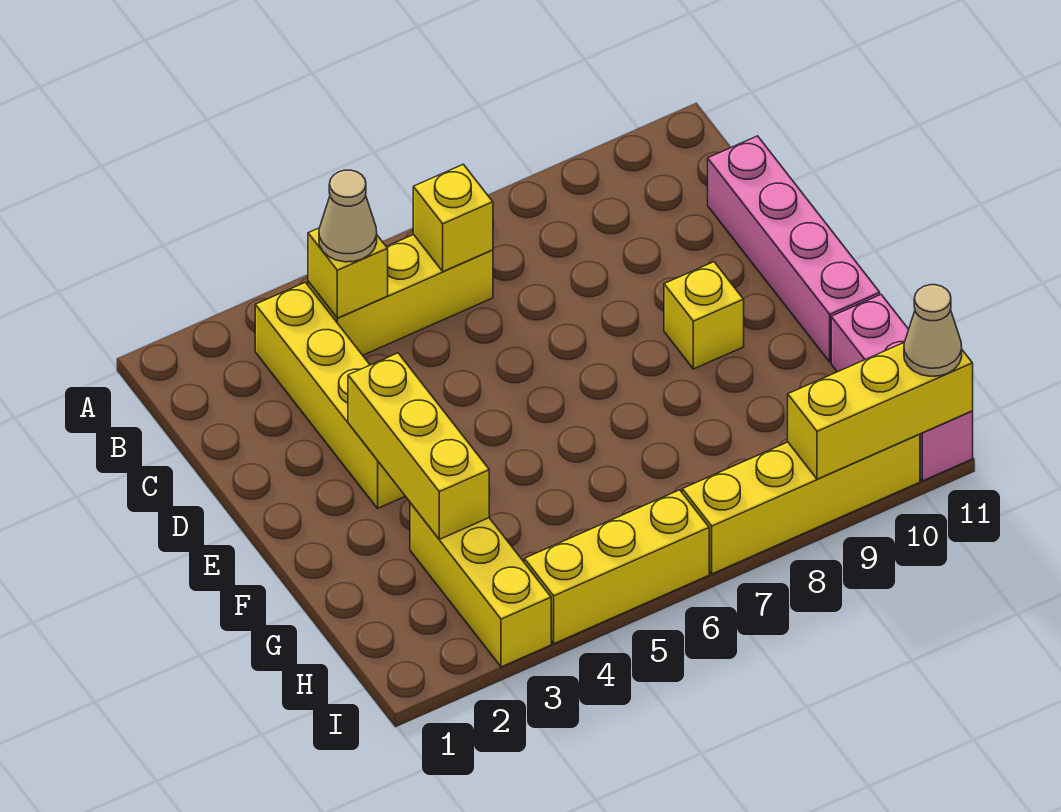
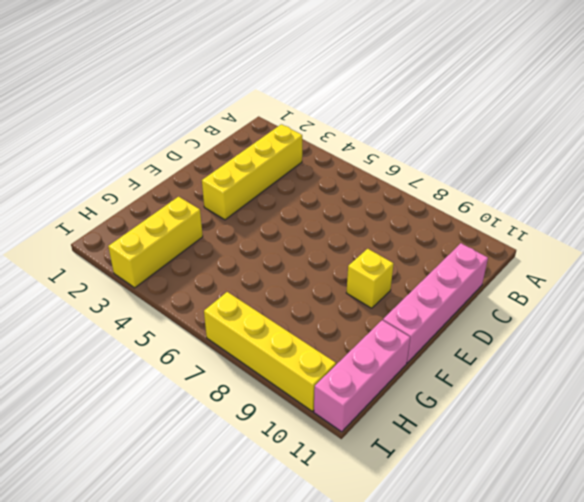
none -> yellow 1x3 brick [308,235,493,355]
none -> yellow 1x3 brick [524,490,709,644]
none -> yellow 1x1 brick [308,228,388,318]

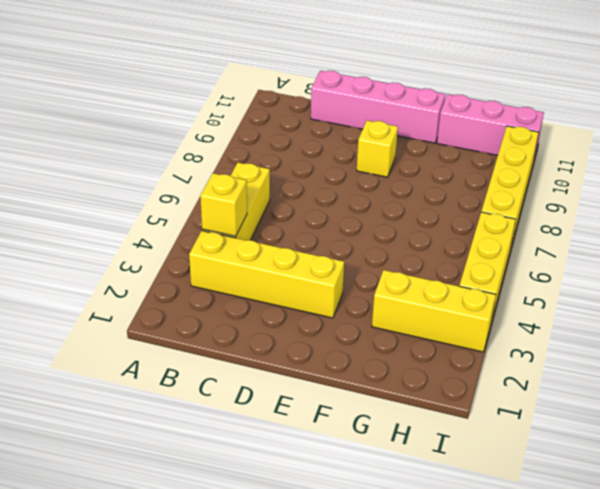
none -> yellow 1x1 brick [413,164,493,272]
none -> yellow 1x3 brick [348,353,489,539]
none -> yellow 1x3 brick [788,343,973,479]

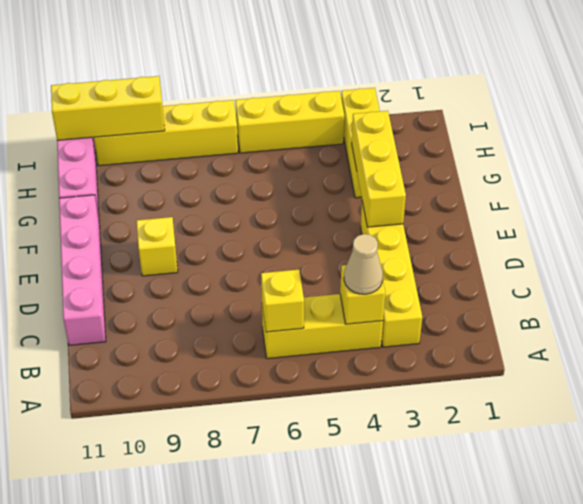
none -> tan 1x1 cone [904,285,962,376]

